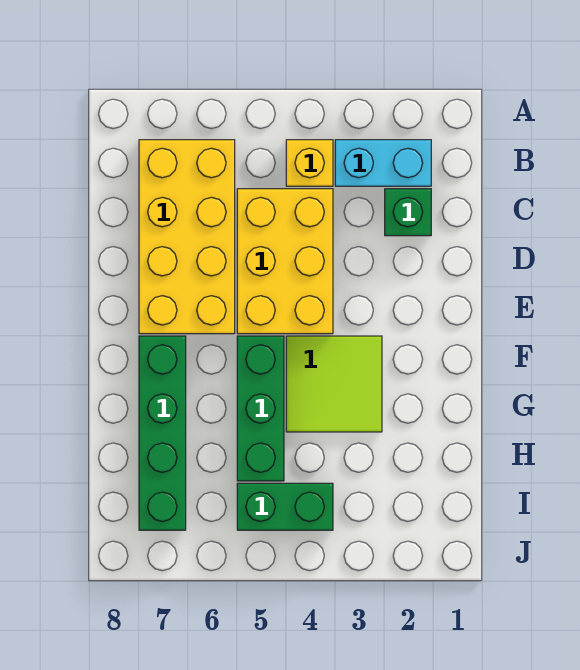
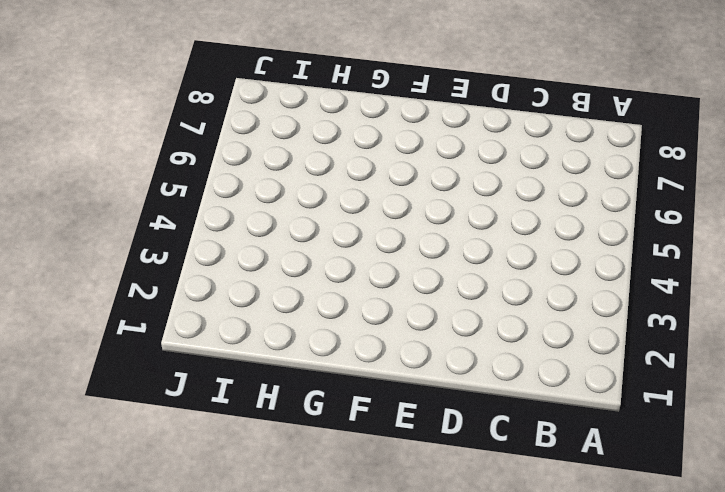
none -> cyan 1x2 brick [335,140,431,186]
none -> yellow 1x1 brick [286,140,333,186]

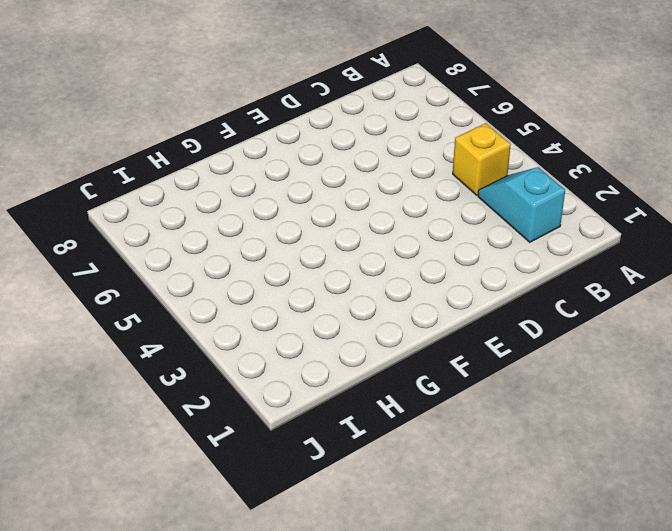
cyan 1x2 slope [478,167,565,242] -> cyan 1x2 brick [335,140,431,186]
none -> yellow 2x4 brick [139,140,235,334]
none -> green 1x1 brick [385,189,431,236]

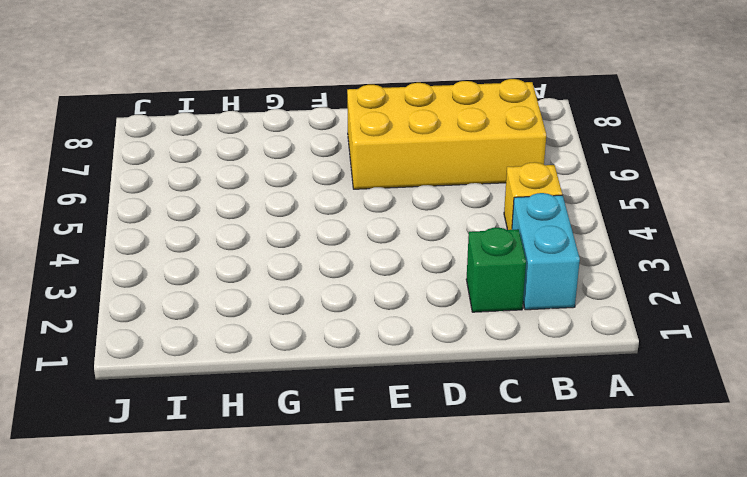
none -> yellow 2x3 brick [237,189,333,334]
none -> lime 2x2 tile [286,336,382,432]

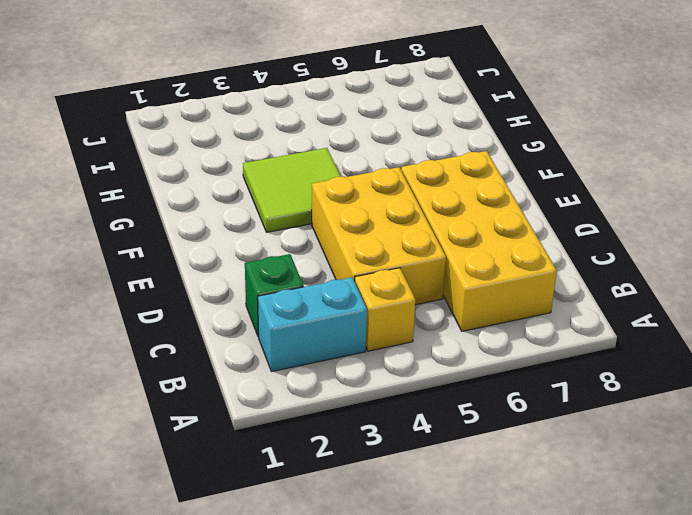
none -> green 1x3 brick [237,336,284,481]
none -> green 1x4 brick [139,336,186,530]

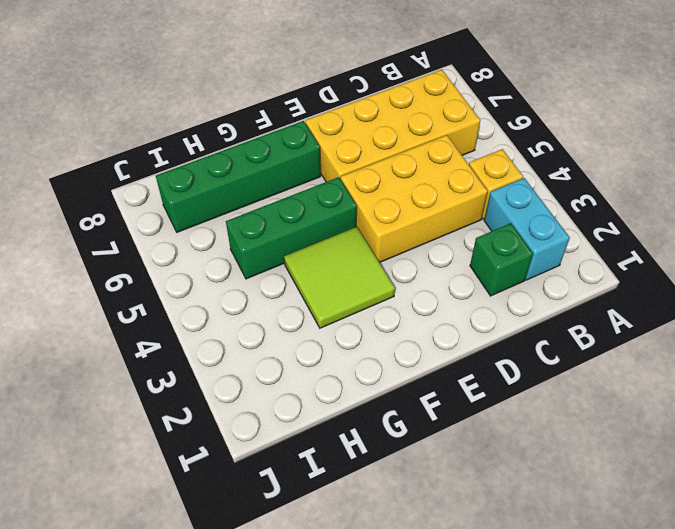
none -> green 1x2 brick [237,483,333,530]

